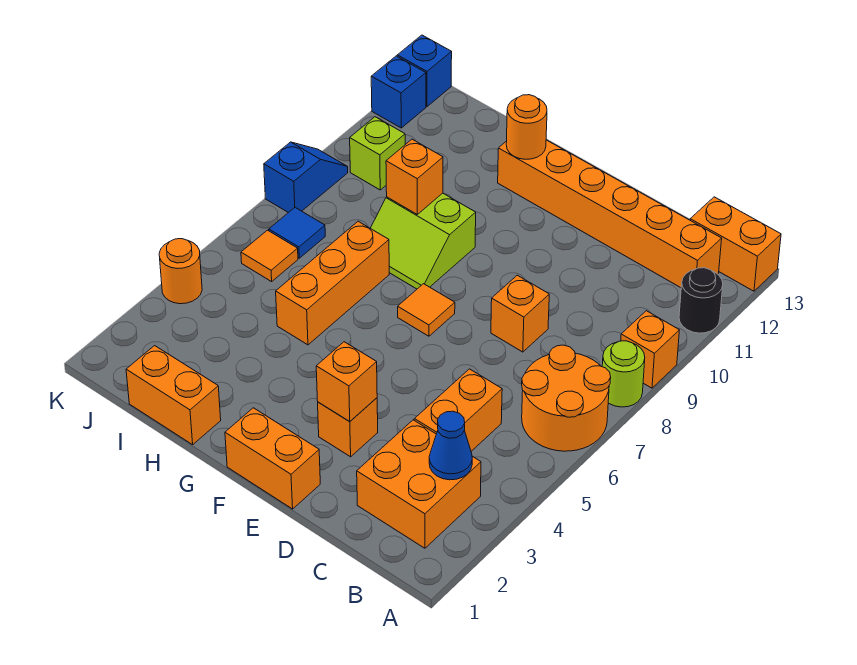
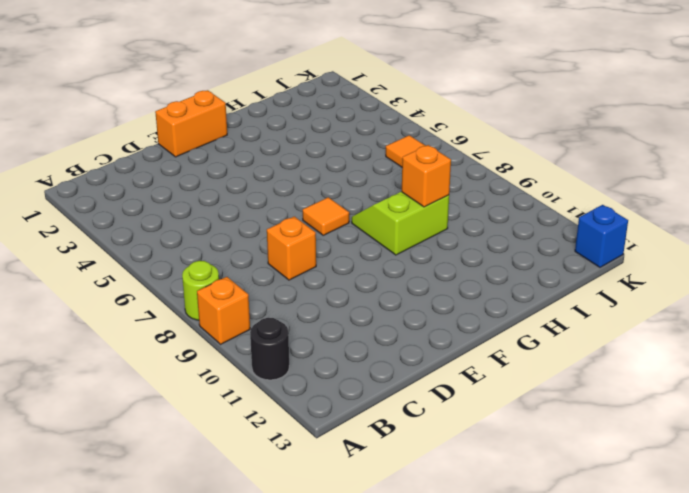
none -> orange 2x2 round brick [522,345,611,451]
none -> orange 1x2 brick [690,197,781,291]
none -> orange 2x2 brick [357,420,481,548]

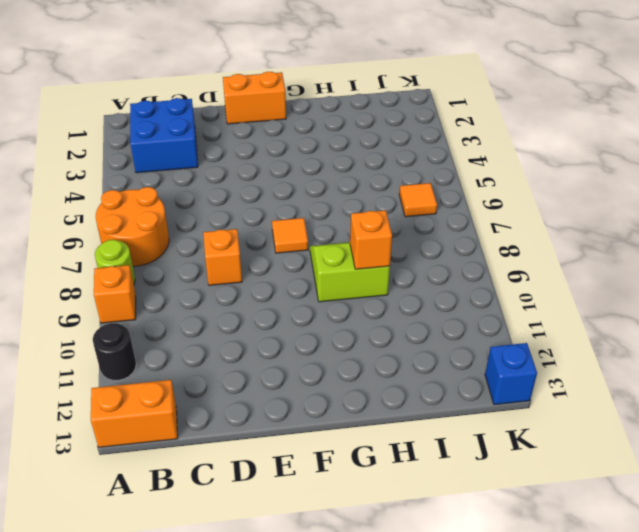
blue 2x2 brick [130,98,198,173] -> orange 2x2 brick [357,420,481,548]
none -> orange 1x6 brick [498,140,722,288]
none -> orange 1x2 brick [414,369,502,451]
none -> orange 1x1 brick [318,398,378,457]

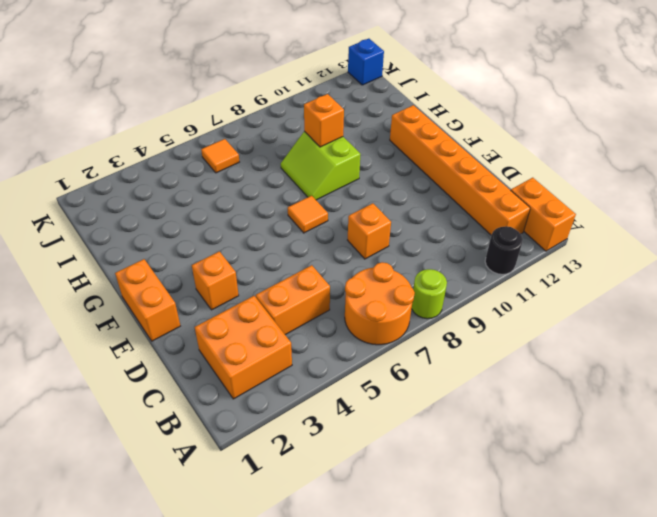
none -> orange 1x1 brick [621,311,679,388]
none -> orange 1x2 brick [126,346,221,445]
none -> orange 1x3 brick [276,221,389,345]

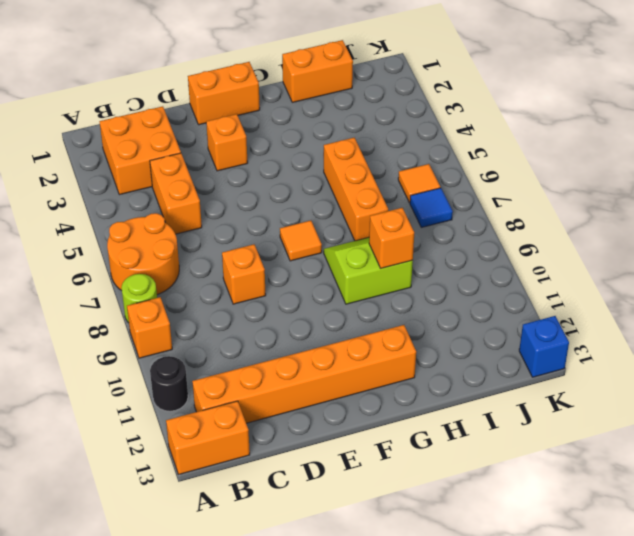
none -> lime 1x1 brick [350,117,405,190]
none -> orange 1x1 round brick [159,239,202,304]
none -> blue 1x2 slope [264,142,348,213]

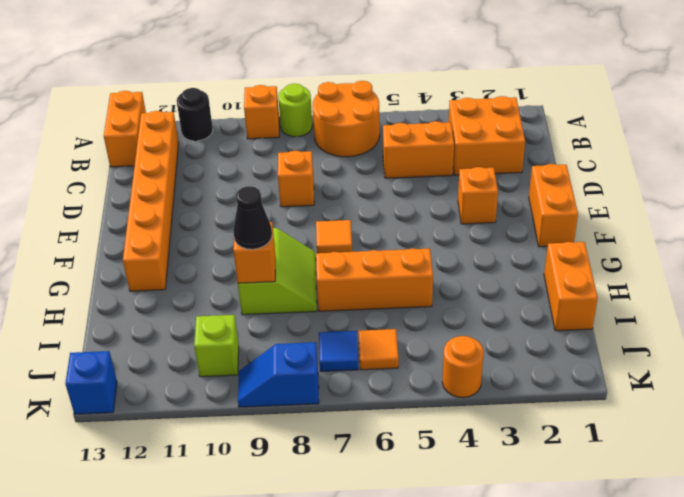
black 1x1 cone [233,186,272,249] -> none
none -> blue 1x1 brick [371,56,426,128]
none -> blue 1x1 cone [429,411,472,480]
none -> orange 1x1 brick [316,342,377,422]

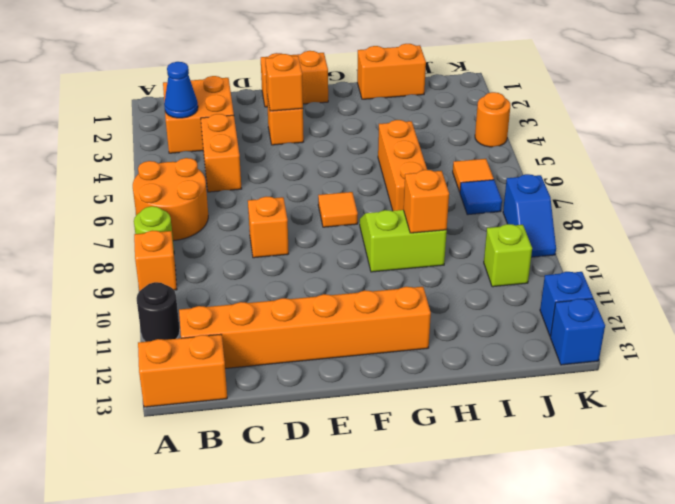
none -> orange 1x1 round brick [506,95,547,159]

